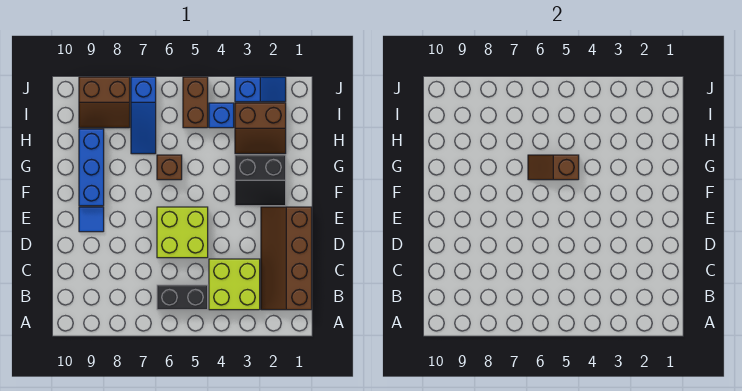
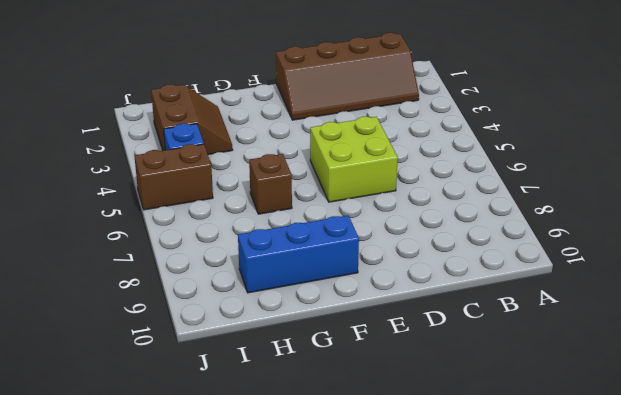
none -> lime 2x2 brick [209,259,260,310]
none -> black 1x2 brick [157,285,208,310]
none -> blue 1x1 tile [79,207,104,232]

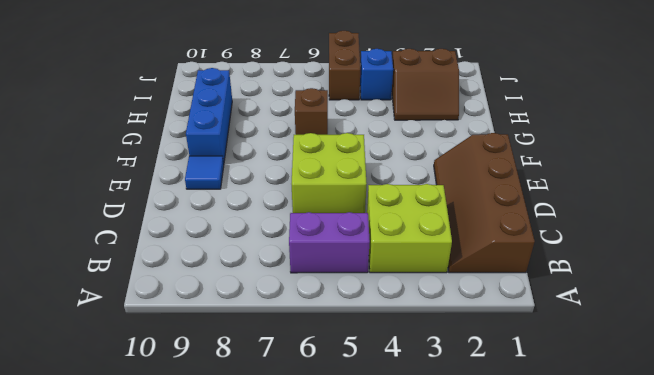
purple 1x2 brick [289,212,370,273] -> black 1x2 brick [157,285,208,310]
none -> black 2x2 slope [235,155,286,206]
none -> blue 1x3 slope [131,77,156,154]
none -> brown 2x2 slope [79,77,130,128]

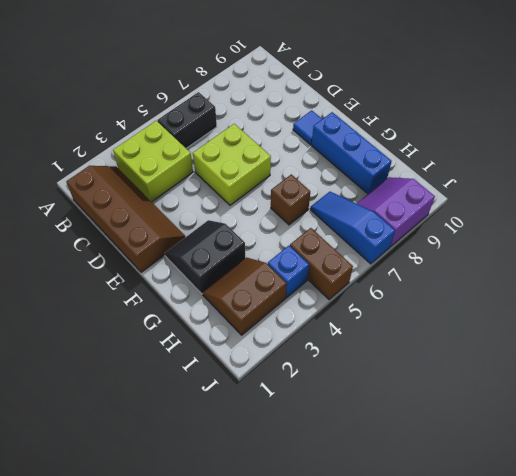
purple 2x2 slope [357,177,435,246] -> brown 2x2 slope [79,77,130,128]
none -> blue 1x2 slope [235,77,286,102]
none -> brown 1x2 slope [528,155,579,180]

